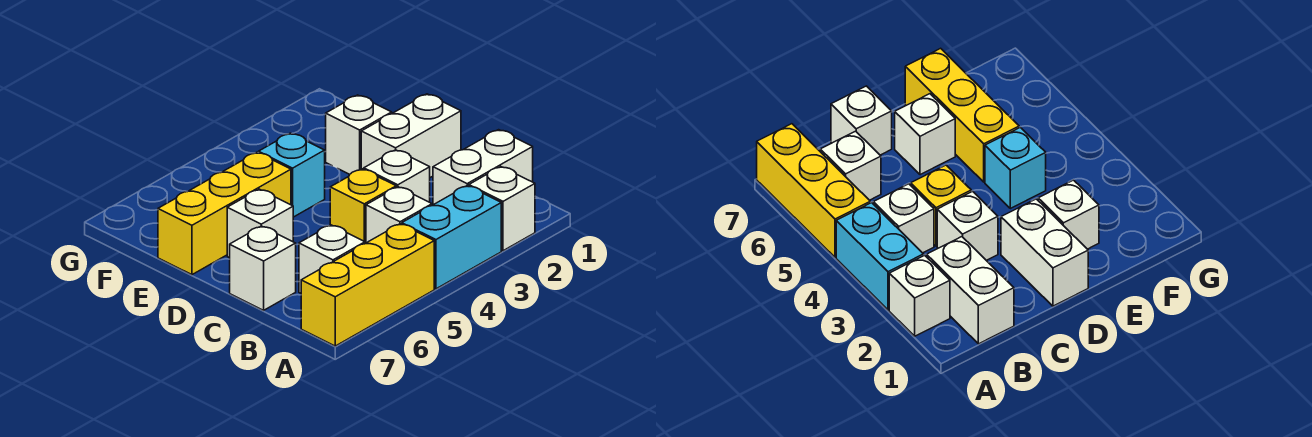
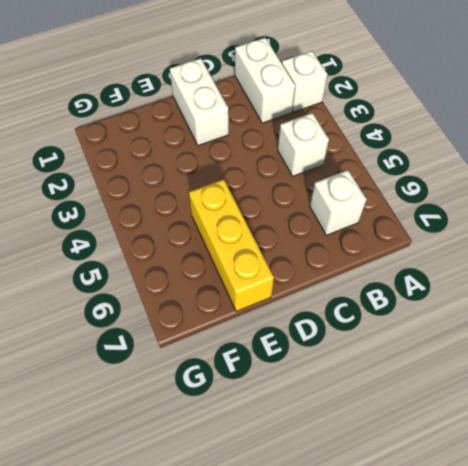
none -> cyan 1x2 brick [402,186,501,289]
none -> yellow 1x3 brick [301,224,434,346]
none -> white 1x1 brick [364,150,430,202]

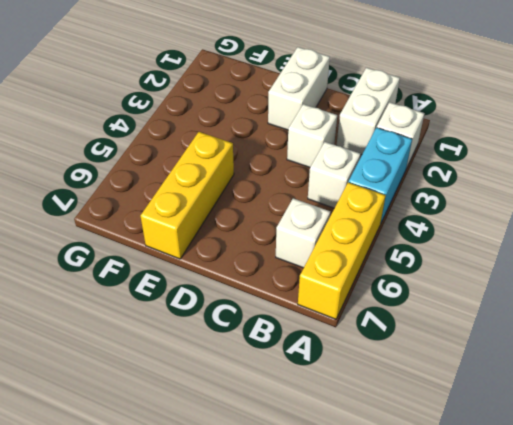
none -> yellow 1x1 brick [330,169,396,244]
none -> white 1x1 brick [230,226,296,310]
none -> white 1x1 brick [227,189,293,258]

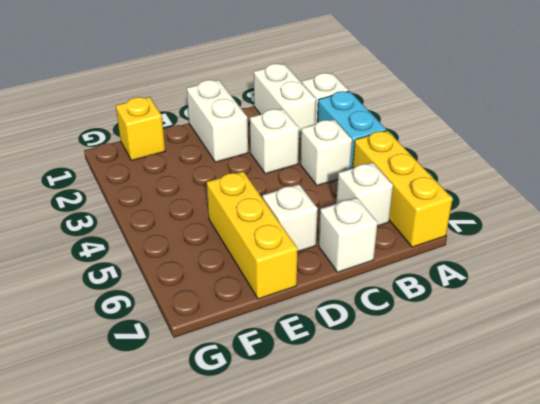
yellow 1x1 brick [116,97,165,161] -> yellow 1x1 brick moved to [330,169,396,244]
none -> white 1x1 brick [326,95,392,174]
none -> cyan 1x1 brick [259,133,325,217]

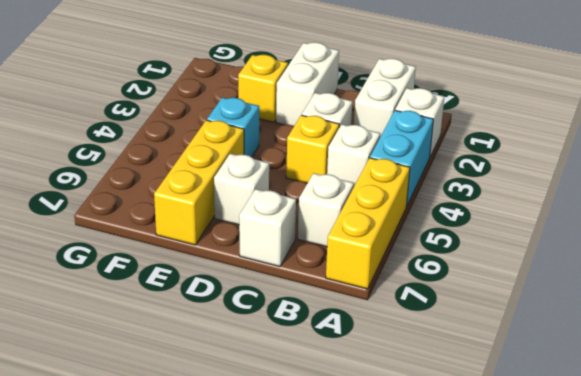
yellow 1x1 brick [238,55,288,122] -> white 1x1 brick [326,95,392,174]

